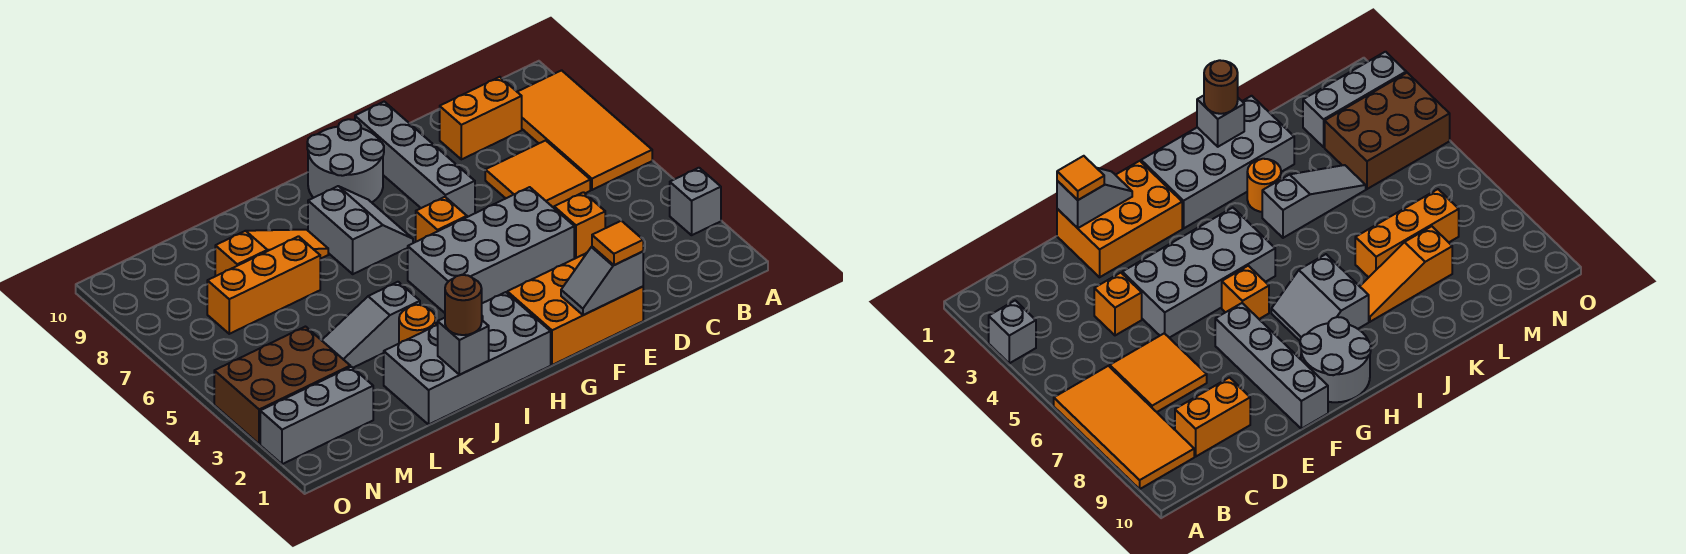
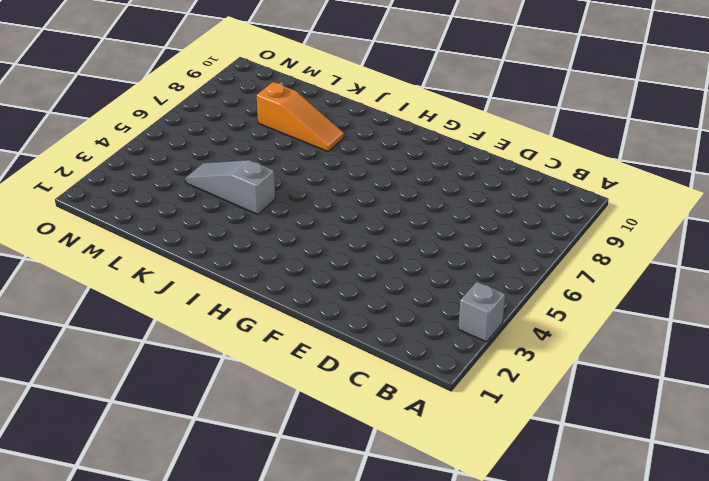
none -> orange 2x4 tile [518,70,652,190]
none -> orange 2x2 tile [485,140,590,208]
none -> orange 1x2 brick [440,77,522,159]

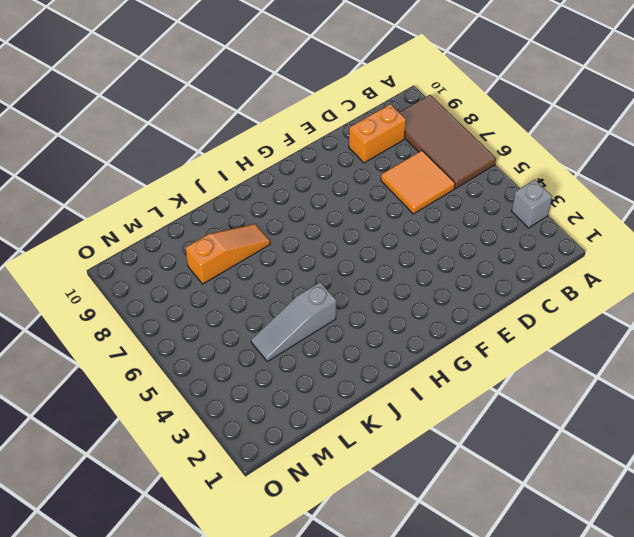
brown 2x4 tile [399,95,496,189] -> orange 2x4 tile [518,70,652,190]
none -> orange 1x1 brick [554,192,605,259]
none -> orange 2x3 brick [507,253,643,365]
none -> grey 2x4 brick [408,187,574,313]

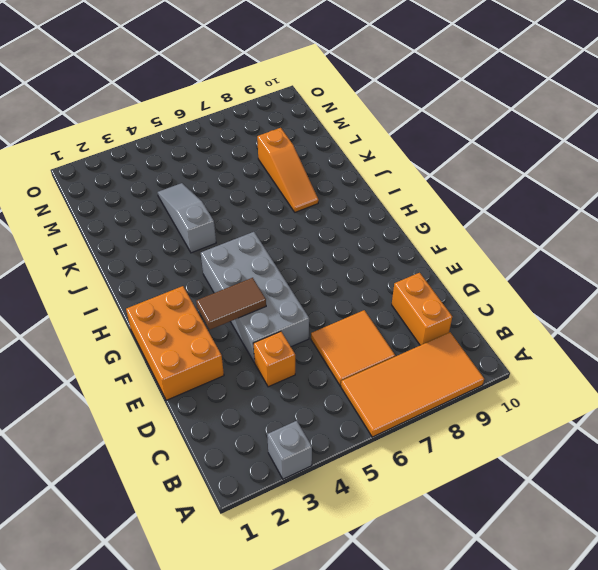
brown 1x2 tile [196,278,266,330] -> none
none -> grey 1x4 brick [355,102,475,217]
none -> orange 1x1 brick [416,197,467,242]
none -> grey 2x2 round brick [307,119,384,202]

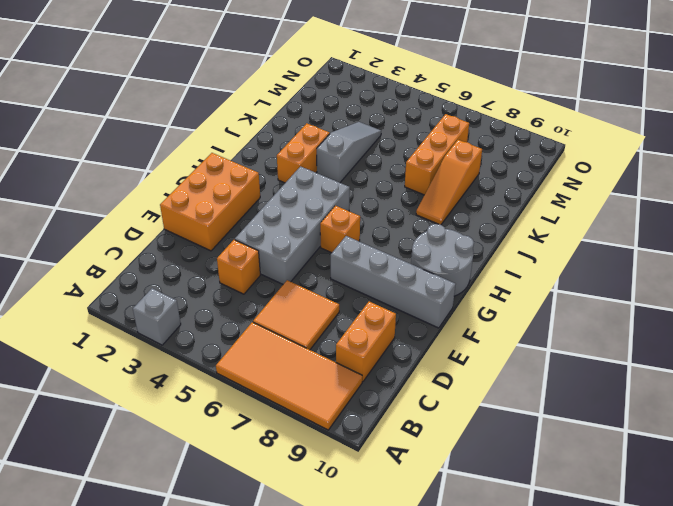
orange 1x2 brick [277,123,330,183] -> orange 1x1 round brick [399,305,436,344]
none -> grey 2x4 brick [384,292,551,425]
none -> grey 2x2 slope [308,186,413,274]
none -> grey 1x3 brick [260,367,373,464]

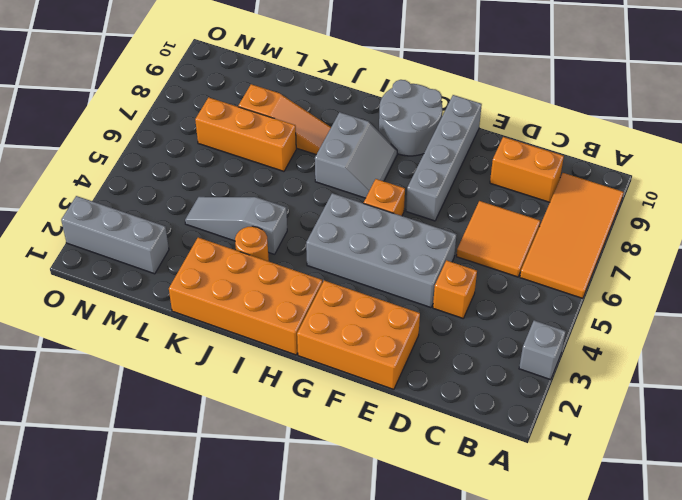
orange 2x4 brick [169,238,322,355] -> grey 2x4 brick [384,292,551,425]
none -> brown 2x3 brick [214,327,350,444]
none -> grey 1x2 slope [561,247,643,315]
none -> grey 1x1 brick [438,318,489,375]

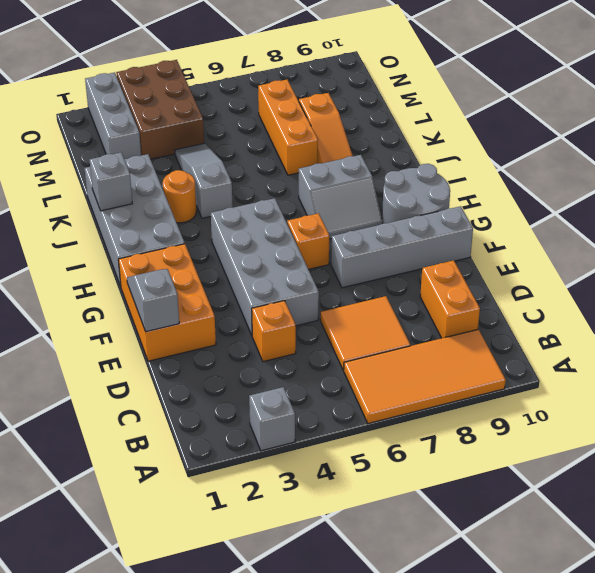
none -> orange 1x1 tile [592,221,643,265]
none -> brown 1x1 round brick [445,275,482,335]

